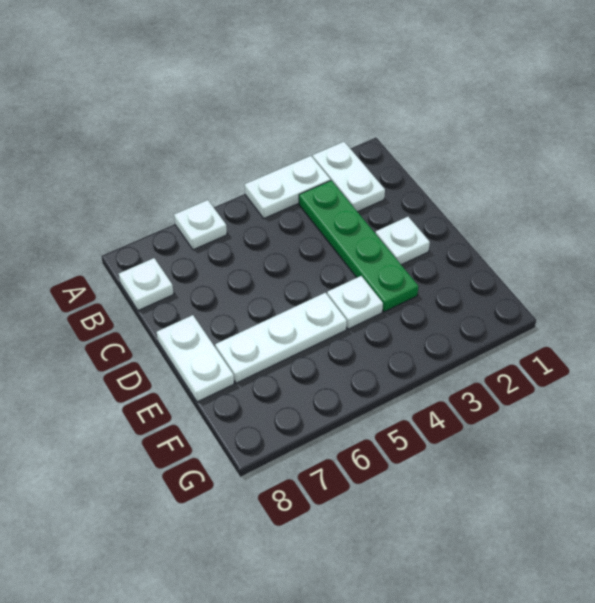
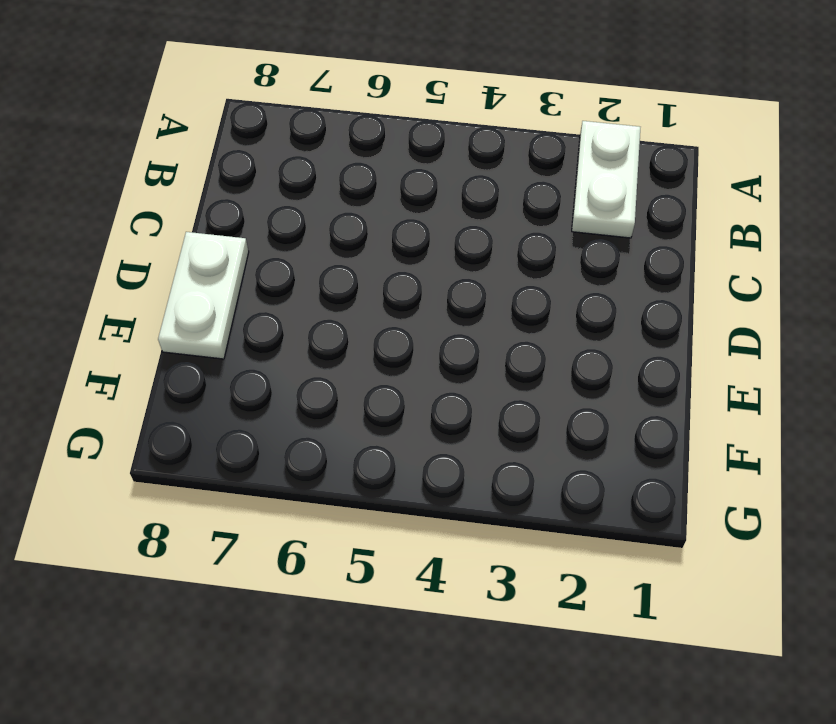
none -> white 1x2 plate [245,156,330,218]
none -> white 1x1 plate [174,200,227,250]

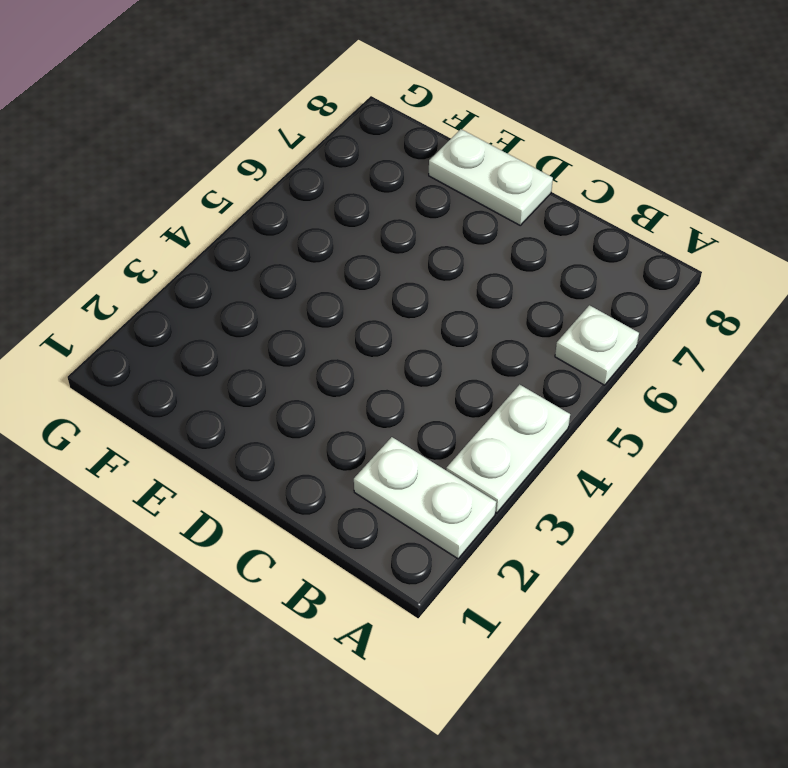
none -> green 1x4 plate [299,180,418,312]
none -> white 1x1 plate [119,258,174,310]

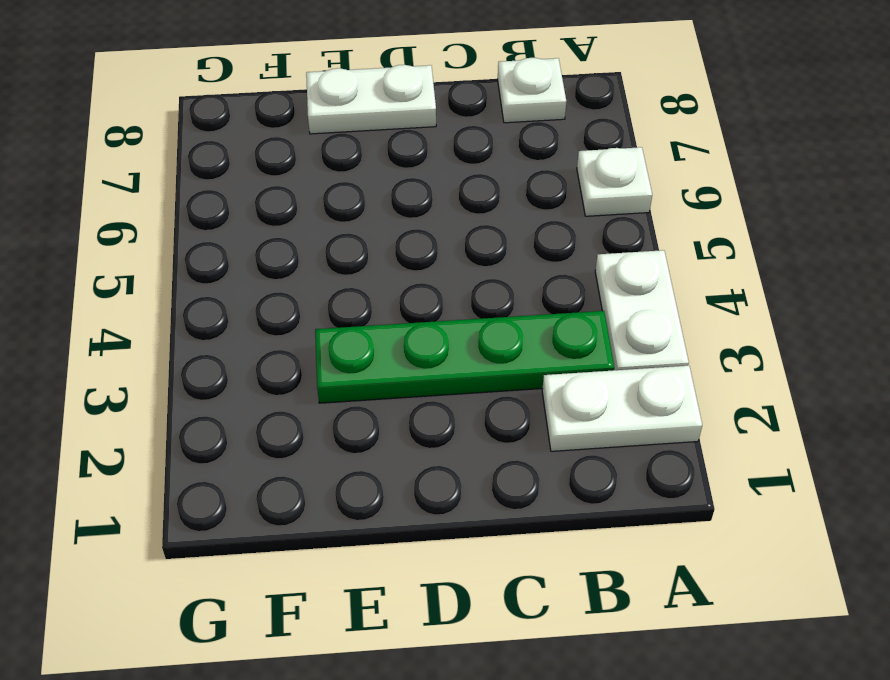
none -> white 1x1 plate [376,217,430,265]
none -> white 1x1 plate [327,276,383,329]

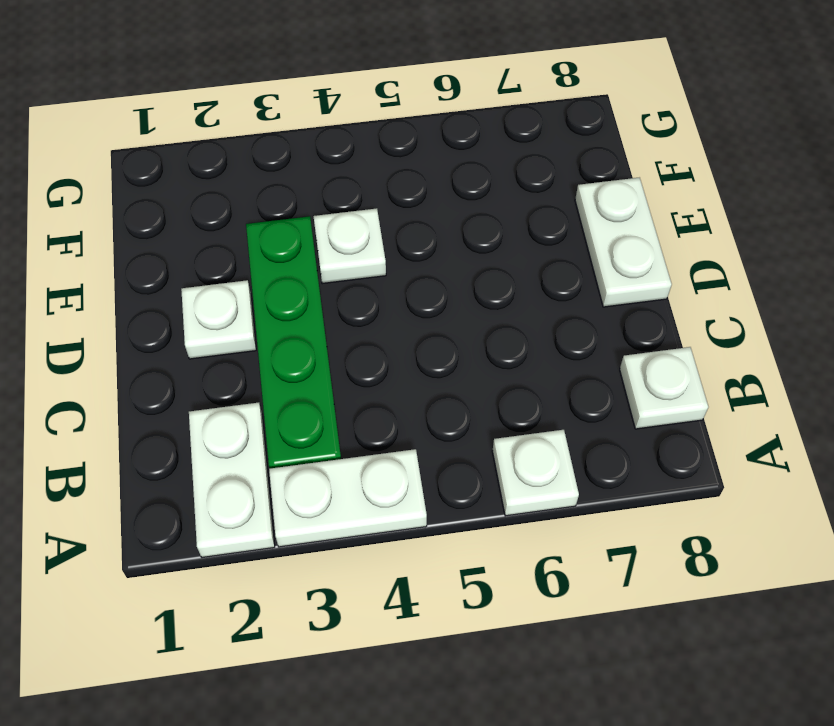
none -> white 1x3 plate [215,293,347,383]

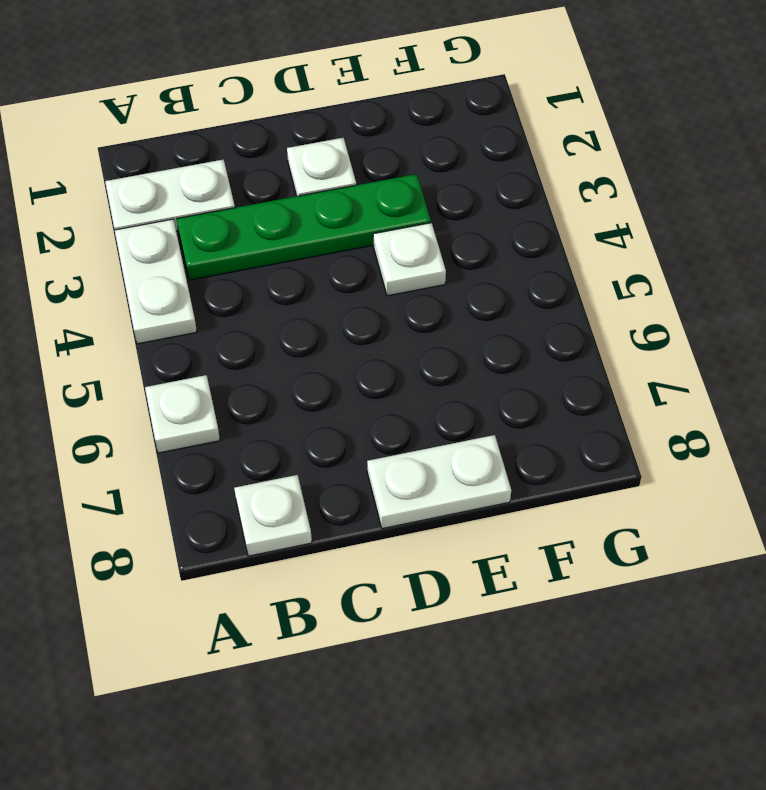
none -> white 1x3 plate [215,293,347,383]

